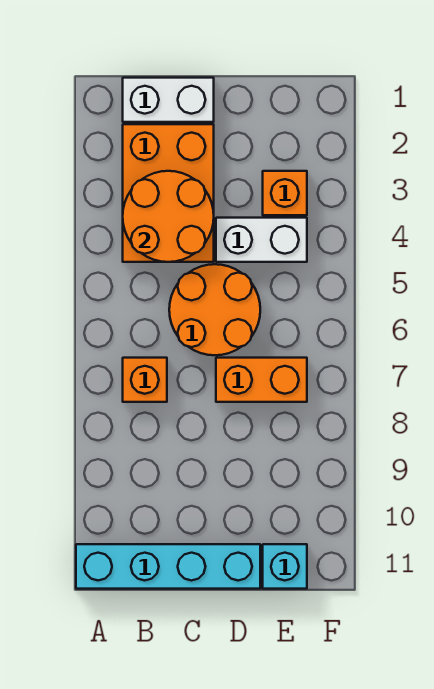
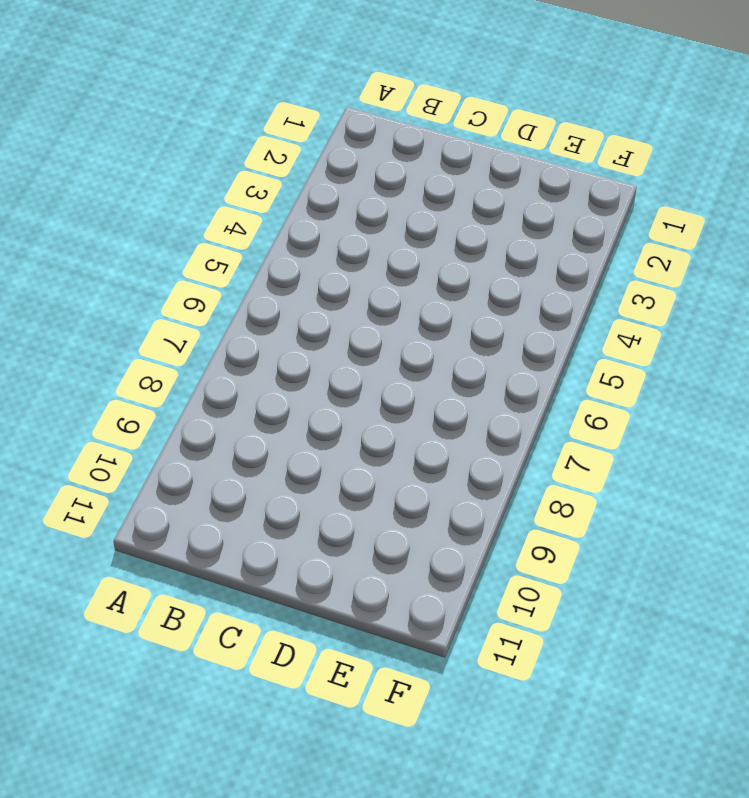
none -> cyan 1x4 brick [76,544,260,589]
none -> white 1x2 brick [123,78,214,122]

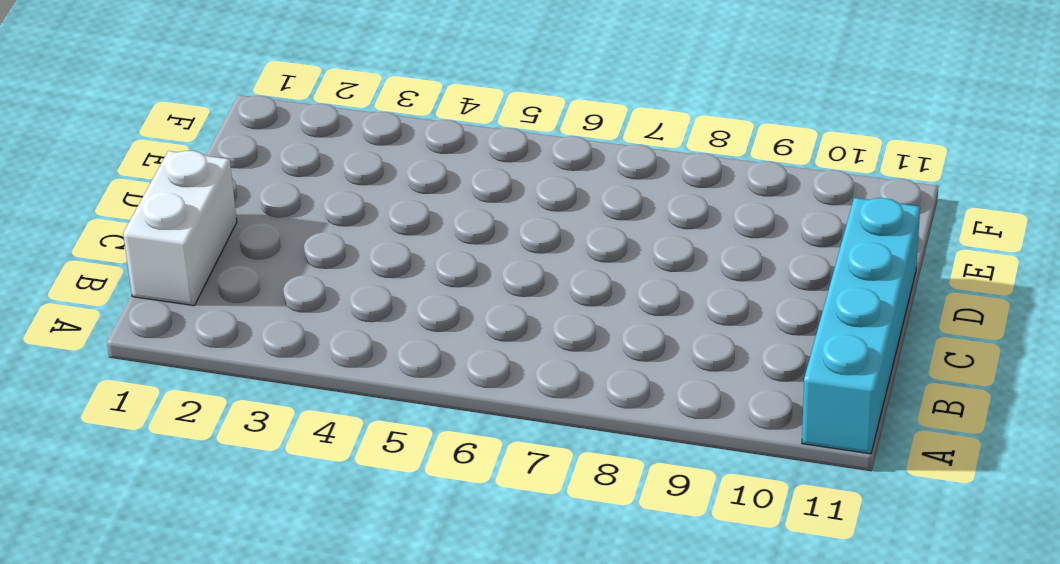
none -> orange 2x3 brick [123,124,214,262]
none -> orange 1x1 brick [123,358,167,402]

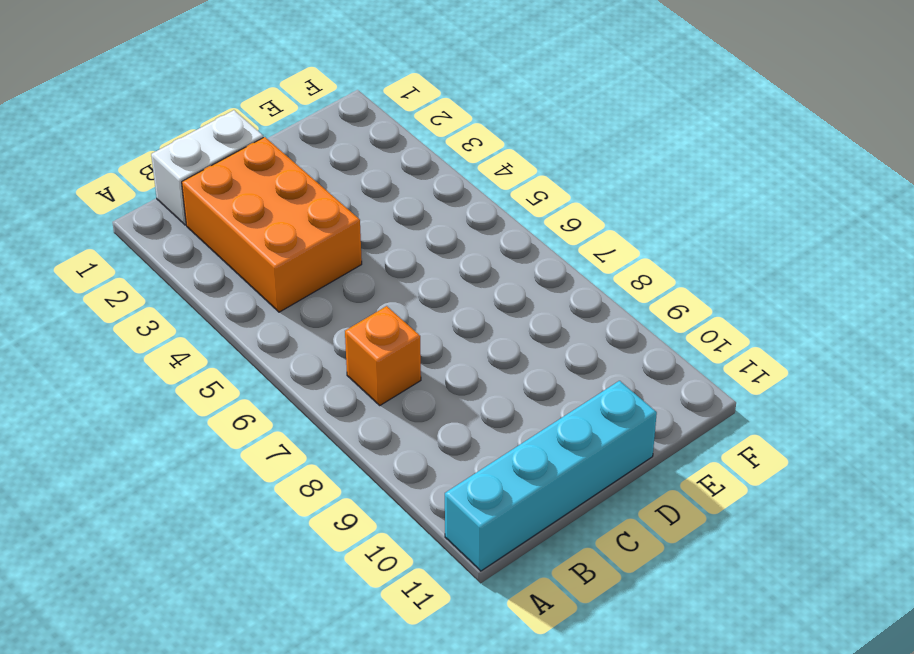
none -> orange 2x2 round brick [169,264,260,355]
none -> white 1x2 brick [216,218,307,262]

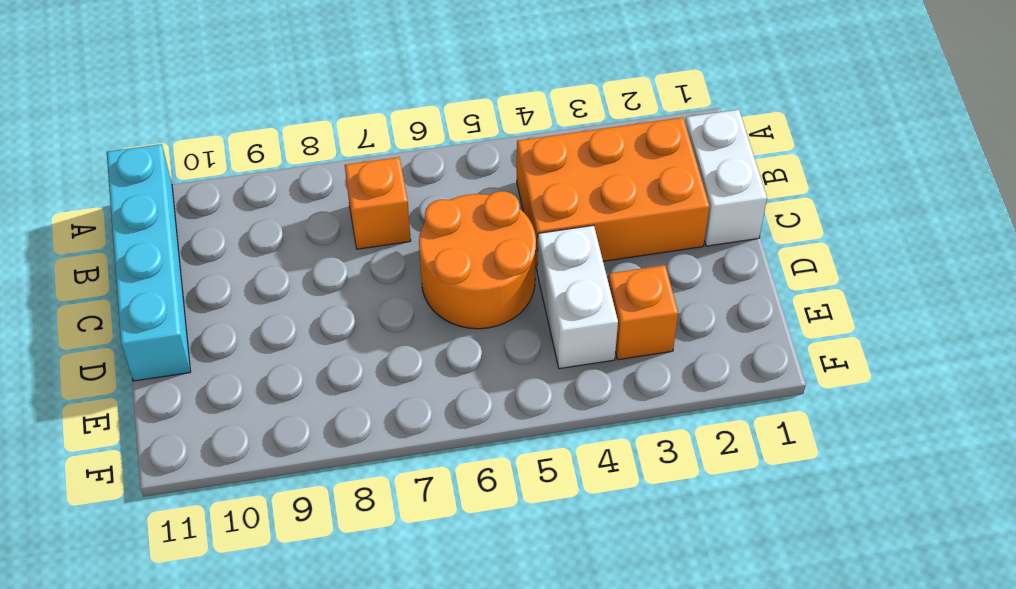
none -> orange 1x2 brick [216,358,307,402]
none -> cyan 1x1 brick [263,544,307,589]

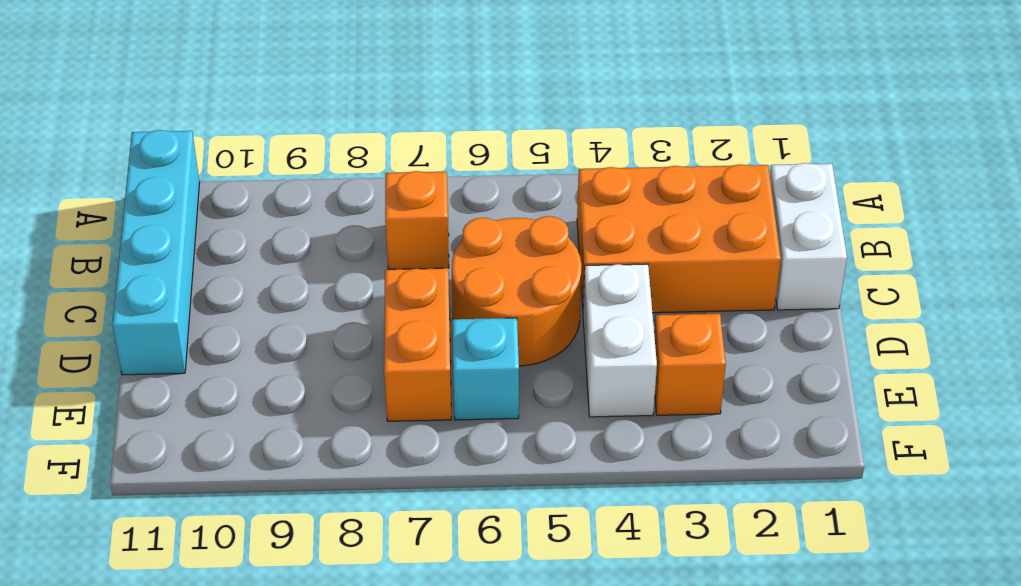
cyan 1x1 brick [452,318,519,420] -> cyan 1x1 brick moved to [263,544,307,589]
none -> orange 2x2 round brick [123,171,214,262]

